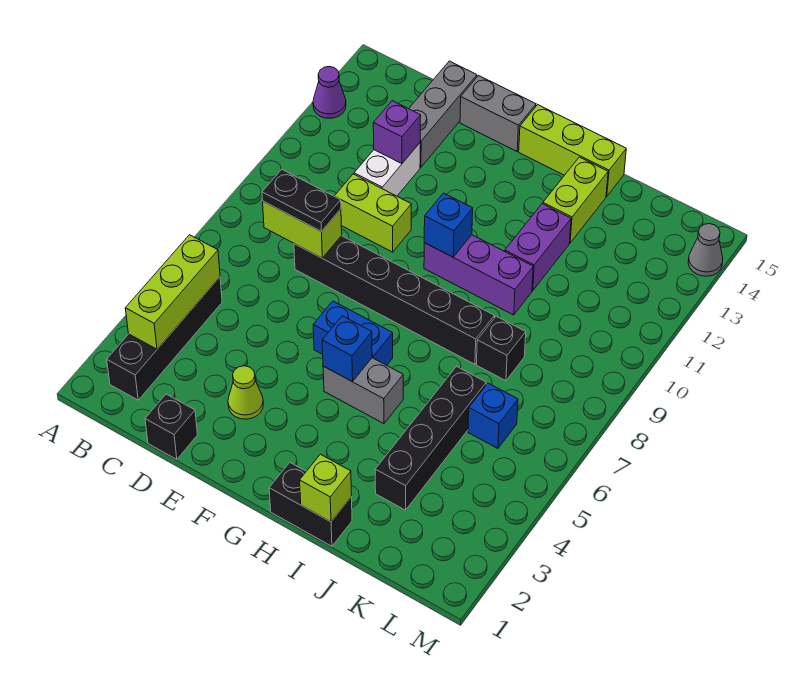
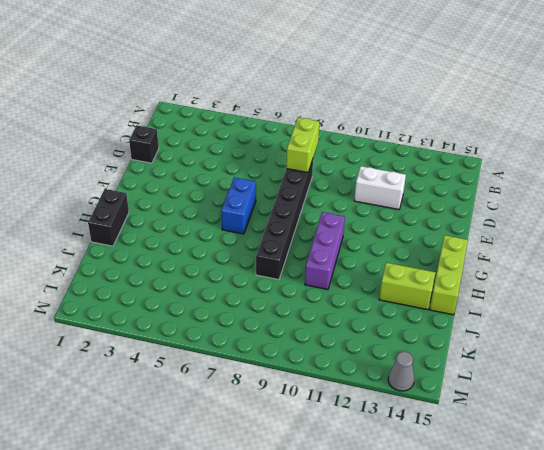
none -> purple 1x1 cone [313,67,346,118]
none -> black 1x4 brick [107,277,222,400]
none -> lime 1x2 brick [335,174,411,252]

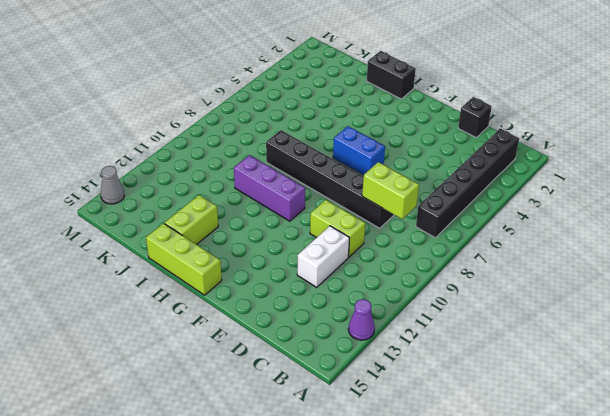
black 1x6 brick [416,128,519,238] -> black 1x4 brick [107,277,222,400]
none -> grey 1x3 brick [409,61,477,167]
none -> lime 1x1 cone [228,366,263,419]
none -> grey 1x2 brick [460,76,536,151]

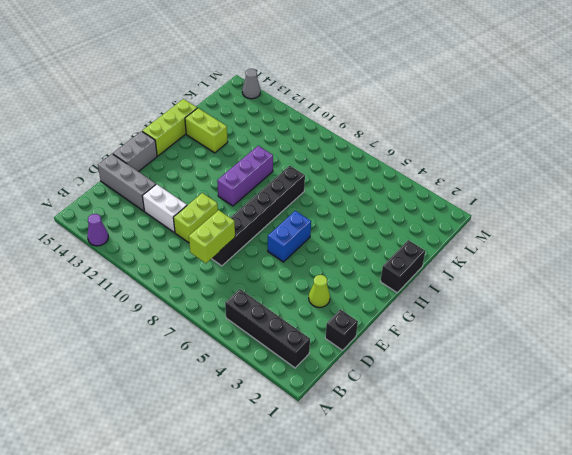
none -> grey 1x2 brick [323,358,403,424]
none -> purple 1x2 brick [505,204,571,291]
none -> black 1x4 brick [375,367,486,510]

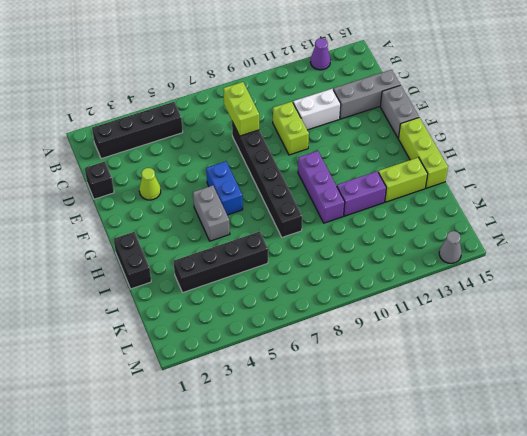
none -> black 1x1 brick [476,316,526,381]
none -> blue 1x1 brick [468,383,518,448]
none -> lime 1x3 brick [125,235,220,349]

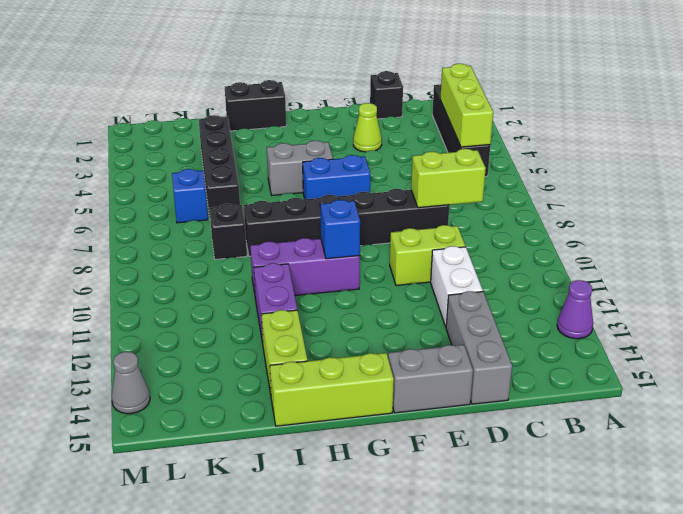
none -> purple 1x1 brick [373,101,421,164]
none -> blue 1x1 brick [322,316,372,381]
none -> lime 1x1 brick [300,454,352,522]

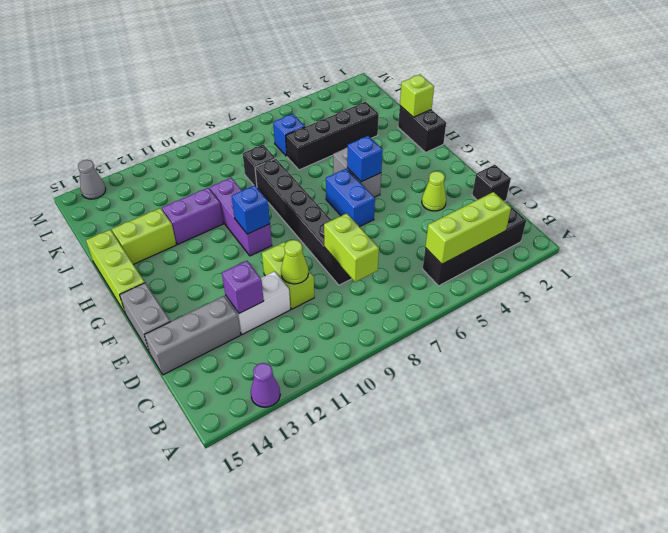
lime 1x1 cone [281,240,309,284] -> none
none -> black 1x2 plate [262,169,341,232]

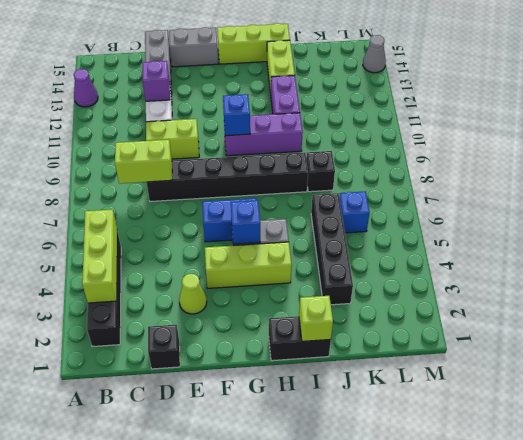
lime 1x3 brick [205,242,292,288] -> none
none -> black 1x2 plate [262,169,341,232]

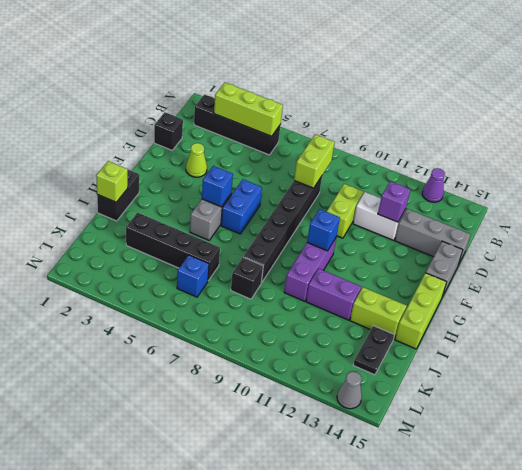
black 1x2 plate [353,326,394,375] -> black 1x2 plate moved to [262,169,341,232]

